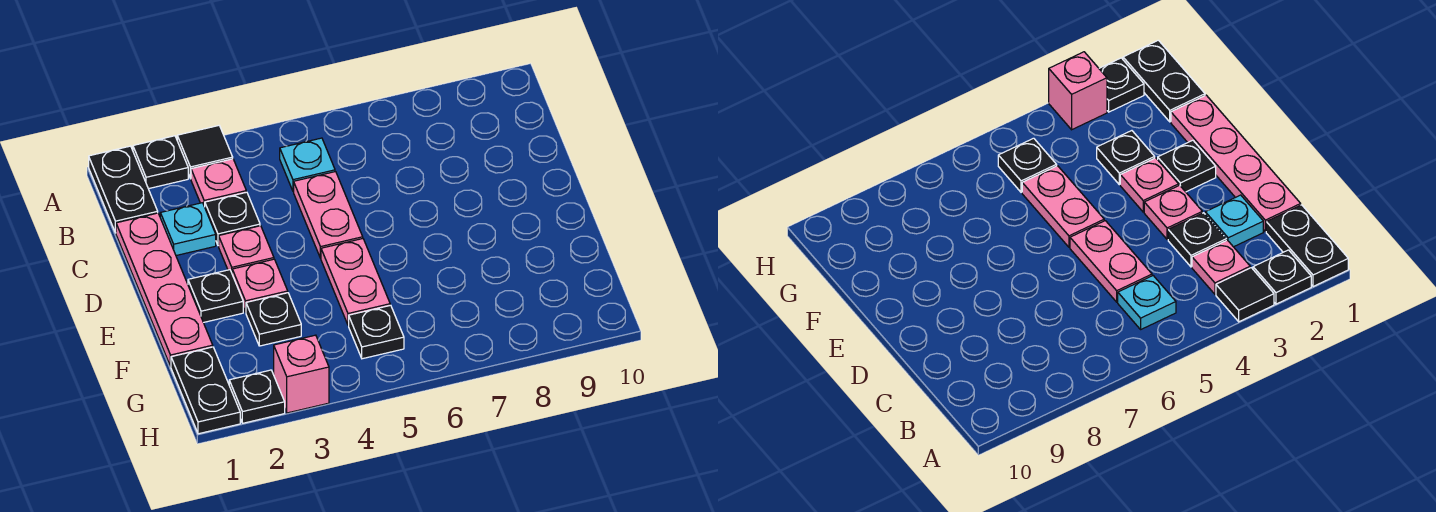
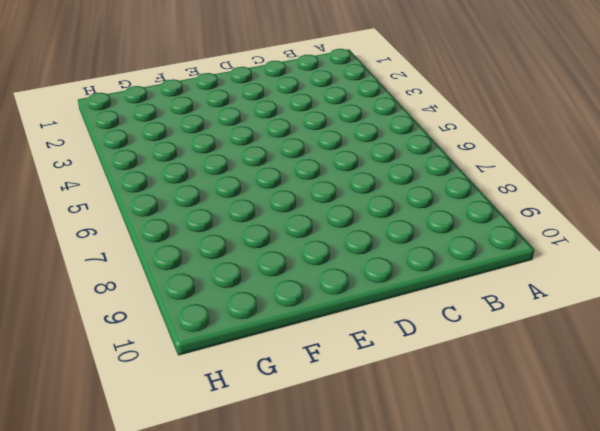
none -> black 1x2 plate [89,146,158,233]
none -> black 1x1 plate [133,136,188,189]
none -> black 1x1 tile [177,126,233,179]

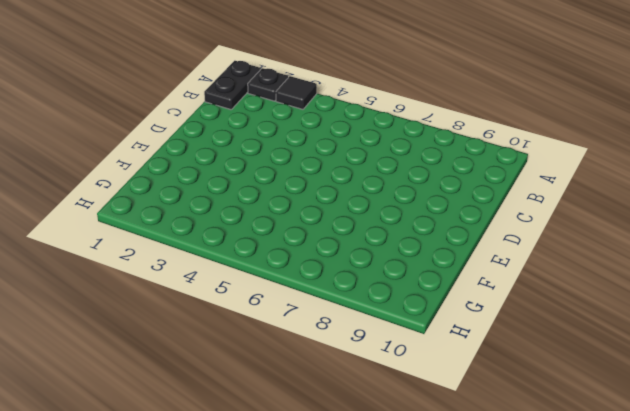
none -> pink 1x1 plate [191,159,246,207]
none -> cyan 1x1 plate [280,138,335,191]
none -> pink 1x4 plate [116,213,213,367]

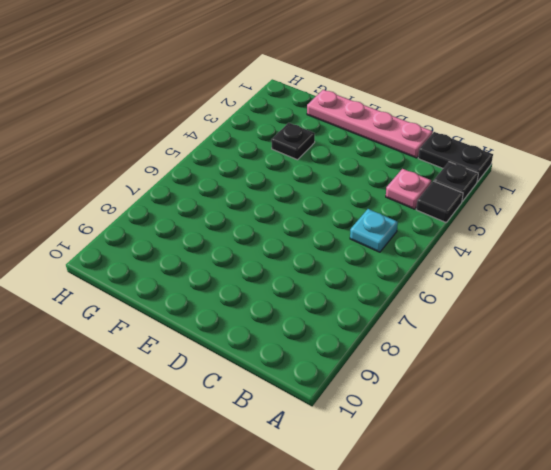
none -> cyan 1x1 plate [160,203,216,255]
none -> black 1x1 plate [205,192,260,246]
none -> pink 1x2 plate [294,172,363,258]

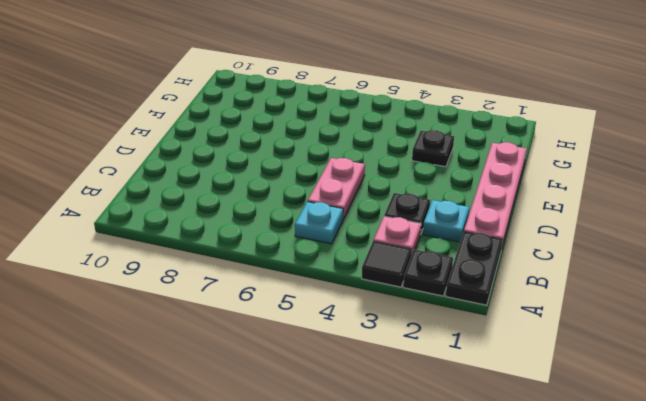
none -> pink 1x1 plate [219,226,274,272]
none -> black 1x1 plate [188,270,243,322]
none -> pink 1x1 plate [232,259,288,312]

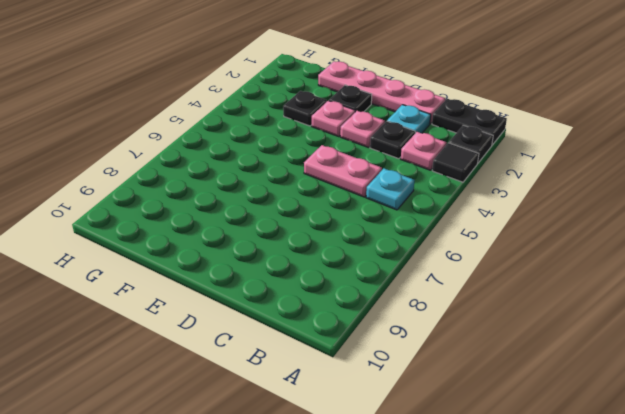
none -> pink 1x2 plate [321,239,390,325]
none -> black 1x2 plate [171,347,240,434]
none -> black 1x1 plate [349,305,404,359]

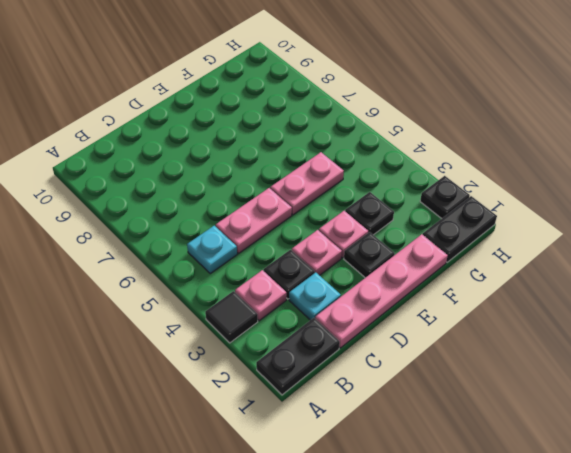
none -> black 1x1 plate [133,136,188,189]
none -> black 1x1 plate [349,305,404,359]
none -> pink 1x1 brick [274,335,329,413]

